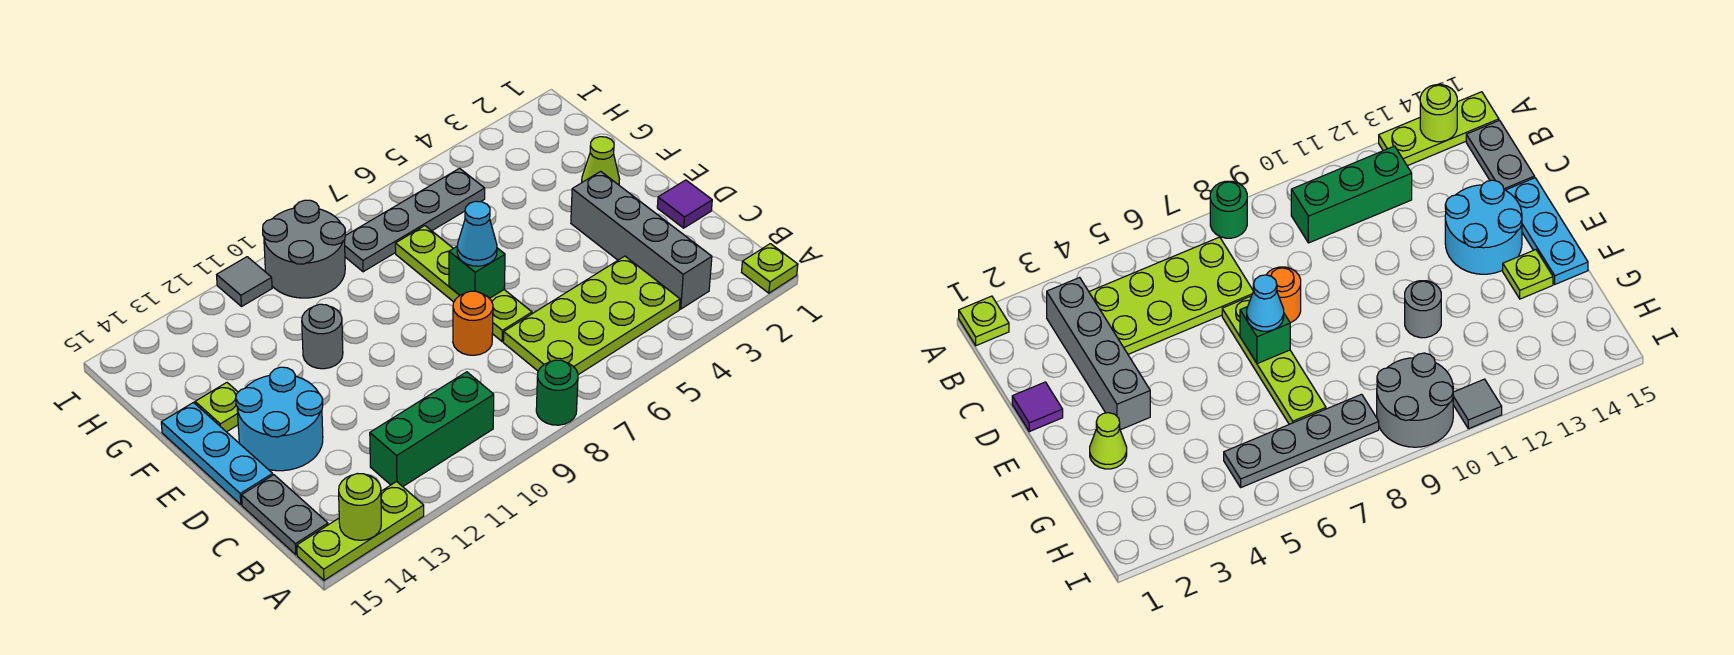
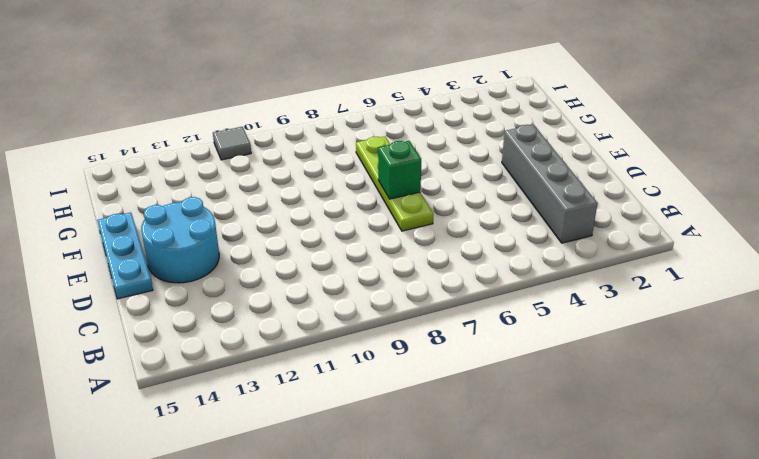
none -> lime 1x1 plate [742,244,798,293]
none -> green 1x1 round brick [536,360,578,425]
none -> lime 1x3 plate [297,482,424,580]

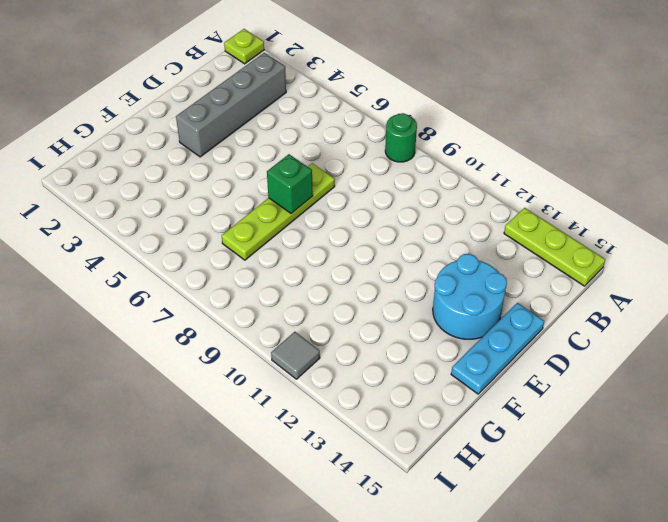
none -> lime 2x4 plate [503,256,680,375]
none -> green 1x3 brick [370,372,494,487]
none -> grey 1x2 plate [242,475,328,555]

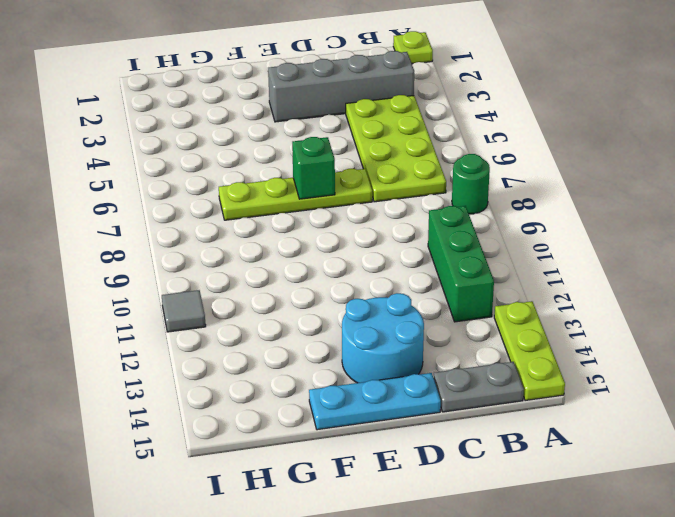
none -> purple 1x1 tile [657,180,712,228]
none -> orange 1x1 round brick [453,291,493,355]
none -> lime 1x1 cone [582,137,620,185]

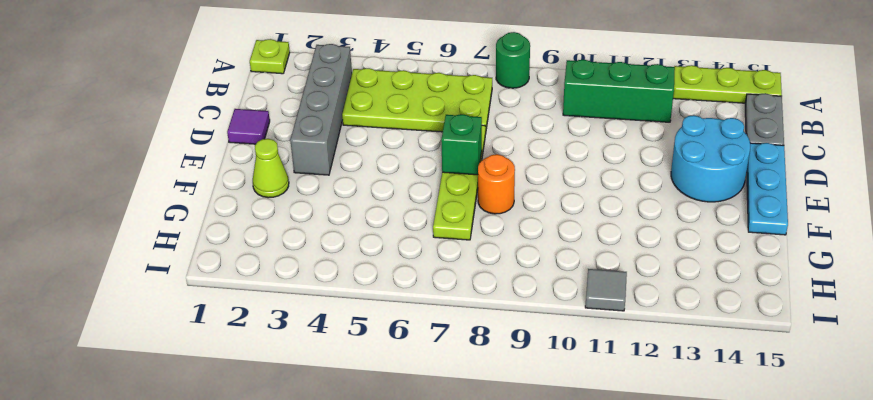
orange 1x1 round brick [478,154,515,214] -> orange 1x1 round brick moved to [453,291,493,355]
none -> grey 1x1 round brick [302,304,343,369]
none -> lime 1x1 plate [195,383,238,432]
none -> grey 1x4 plate [345,168,485,272]

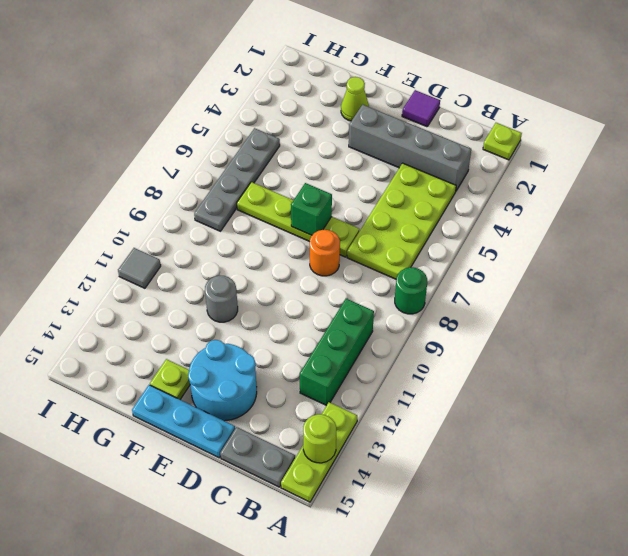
none -> grey 2x2 round brick [263,200,345,298]
none -> cyan 1x1 cone [457,201,497,266]

